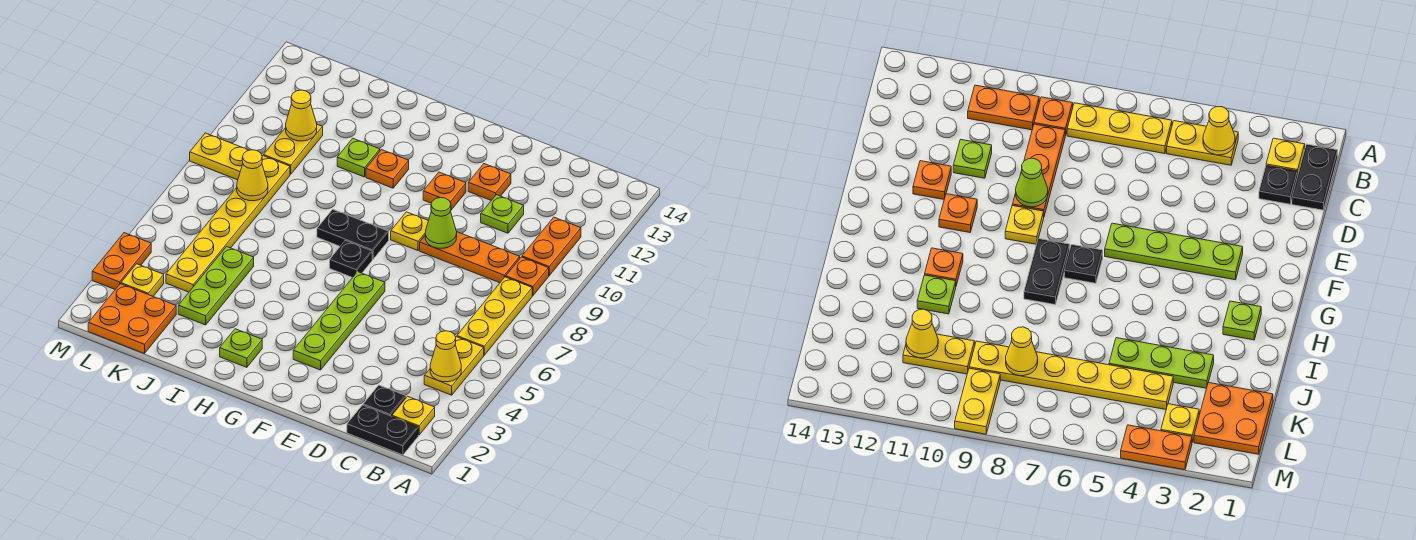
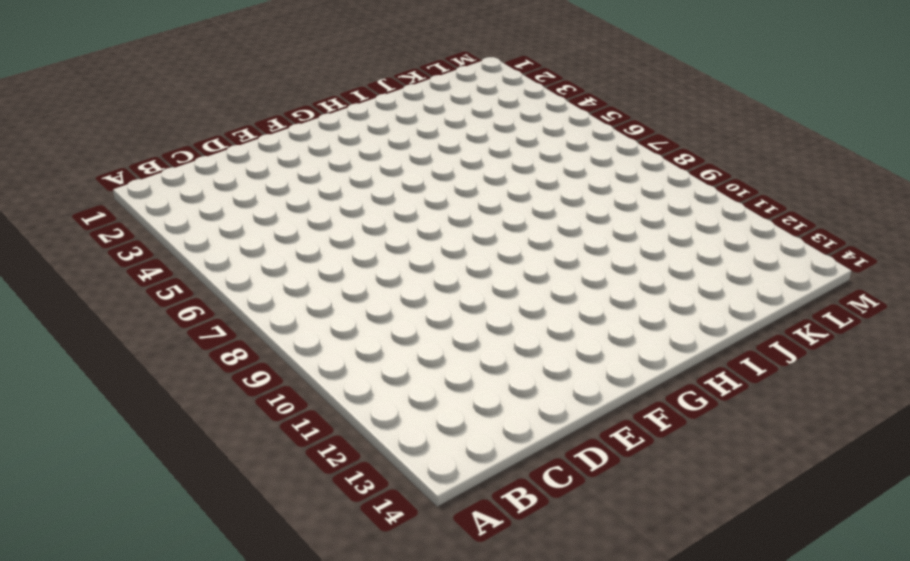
none -> black 1x2 plate [347,405,418,455]
none -> yellow 1x1 plate [392,396,435,435]
none -> yellow 1x2 plate [424,337,484,395]

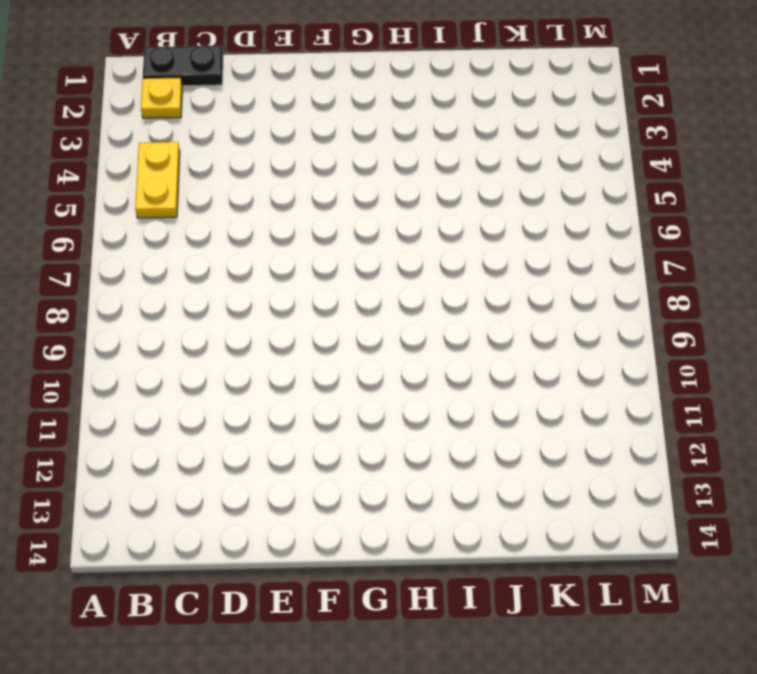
none -> yellow 1x3 plate [457,277,532,355]
none -> orange 1x1 plate [506,257,549,296]
none -> orange 1x2 plate [522,217,581,276]

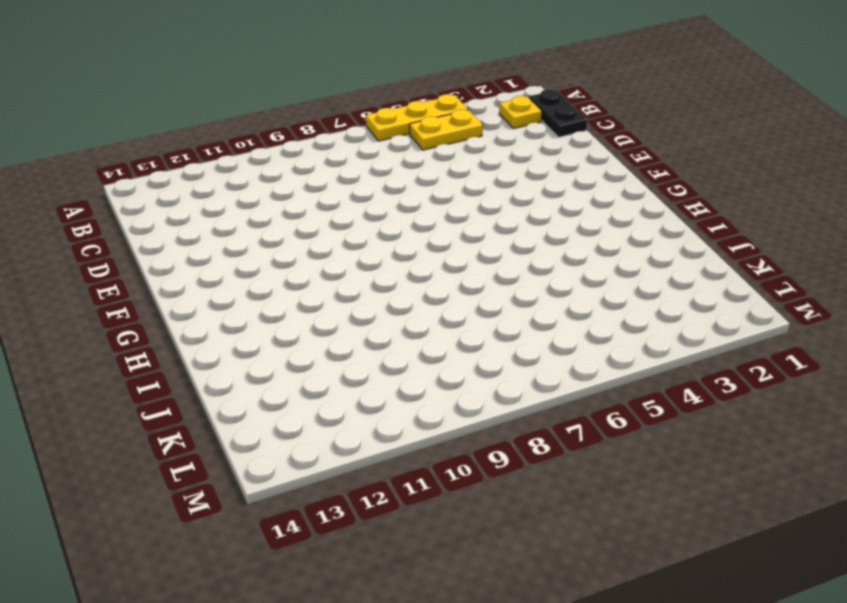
yellow 1x3 plate [366,94,468,141] -> yellow 1x3 plate moved to [457,277,532,355]
none -> orange 1x1 plate [506,257,549,296]
none -> orange 1x2 plate [522,217,581,276]
none -> black 1x1 plate [363,385,406,416]

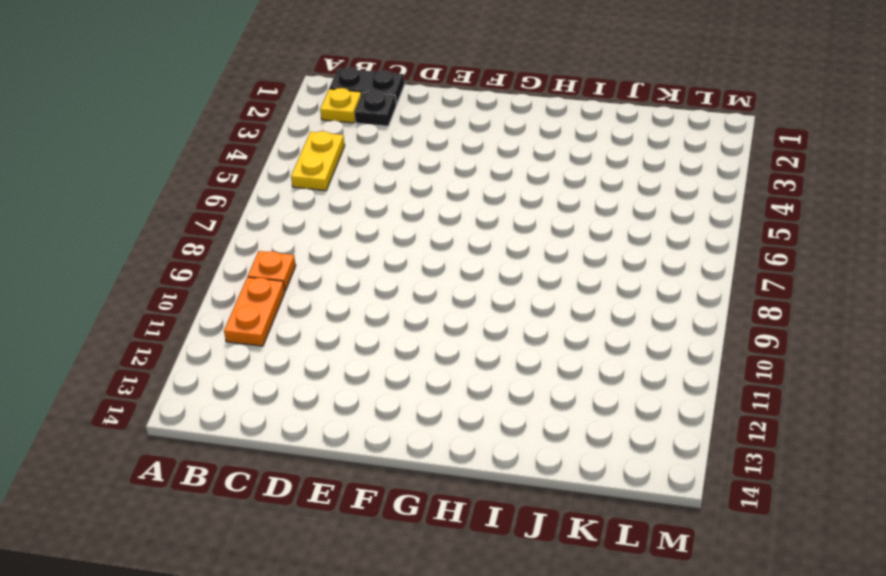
none -> yellow 1x3 plate [457,277,532,355]
none -> orange 1x3 plate [420,232,520,283]
none -> lime 1x1 plate [481,195,524,233]

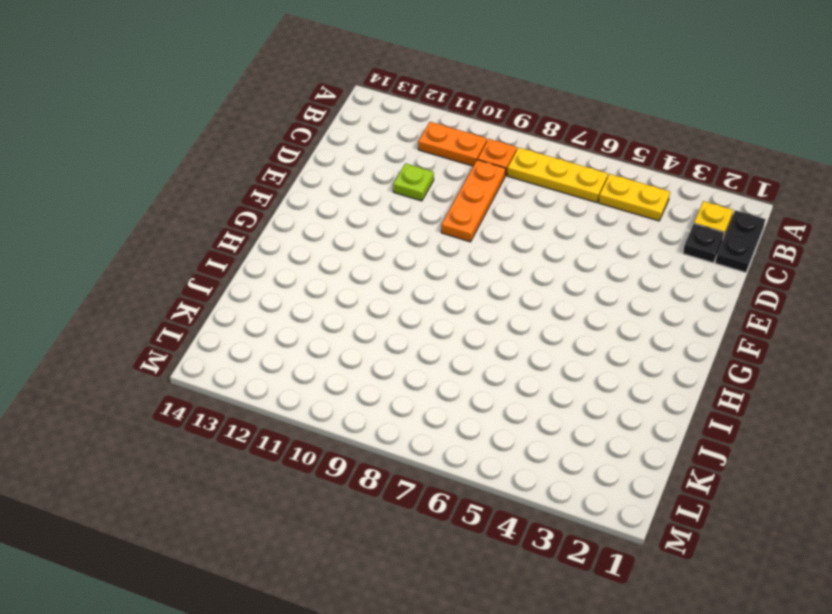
none -> orange 1x1 plate [468,164,511,200]
none -> lime 1x4 plate [293,272,385,370]
none -> yellow 1x1 plate [391,212,428,251]

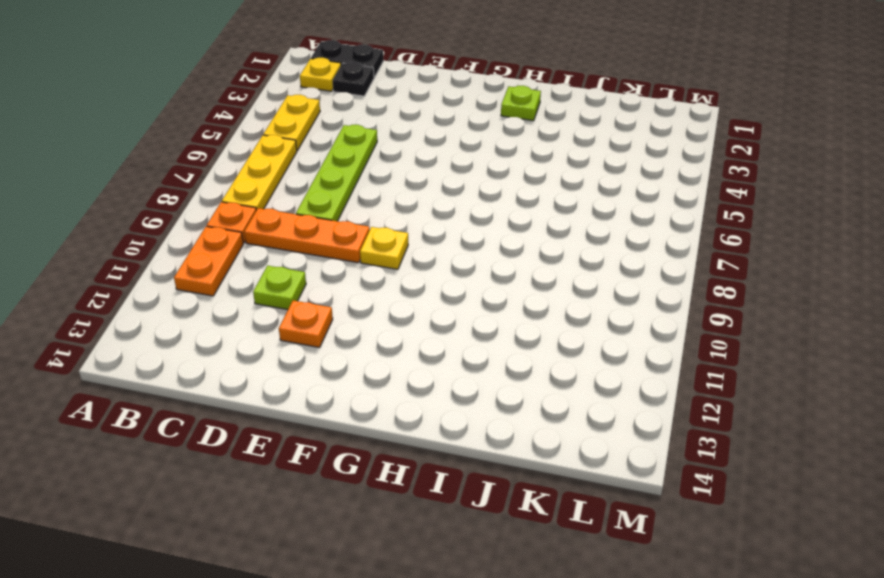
lime 1x4 plate [296,125,377,221] -> lime 1x4 plate moved to [293,272,385,370]
none -> orange 1x1 plate [423,172,466,210]
none -> black 1x1 plate [330,241,372,278]
none -> black 1x2 plate [317,209,389,259]

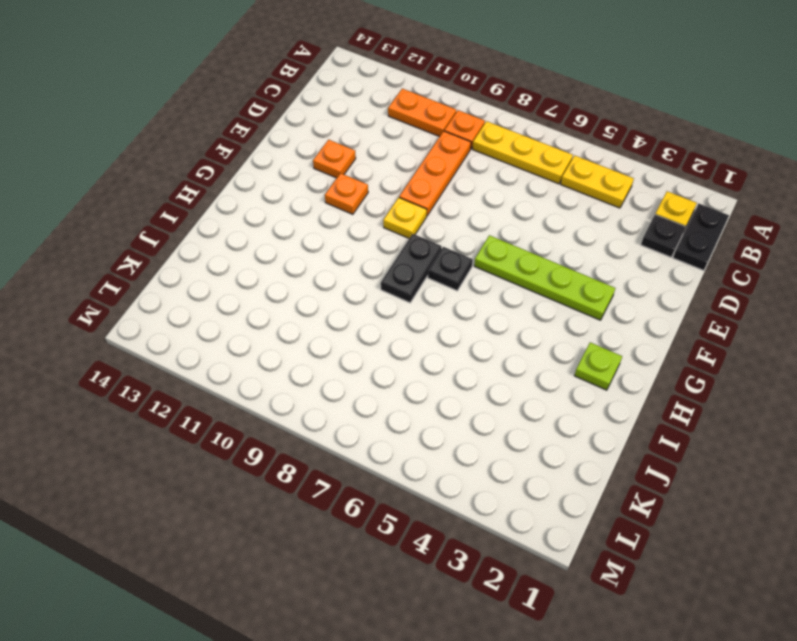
none -> lime 1x1 plate [481,195,524,233]
none -> orange 1x1 plate [366,150,409,188]
none -> lime 1x1 plate [337,138,380,177]

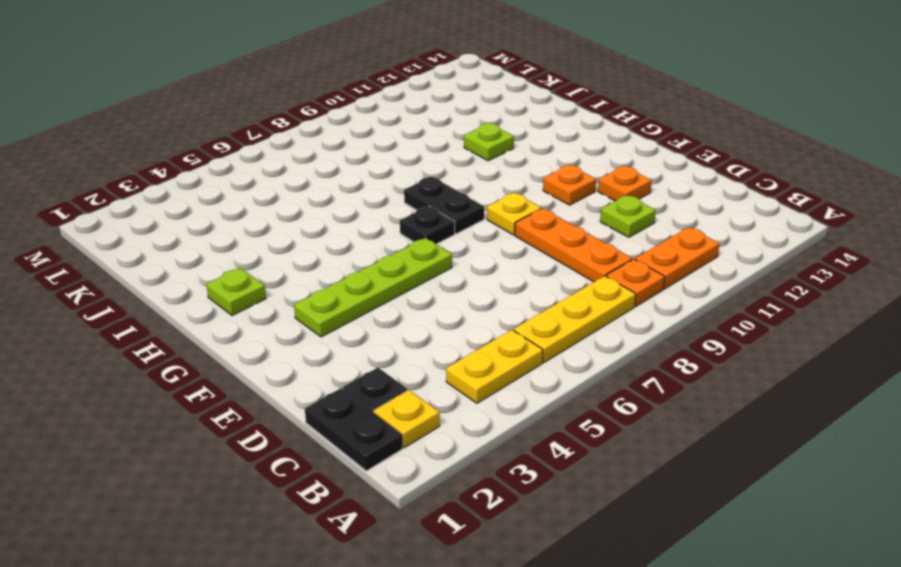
none -> orange 1x1 plate [366,150,409,188]
none -> lime 1x3 plate [178,247,254,325]
none -> orange 2x2 plate [88,284,176,354]

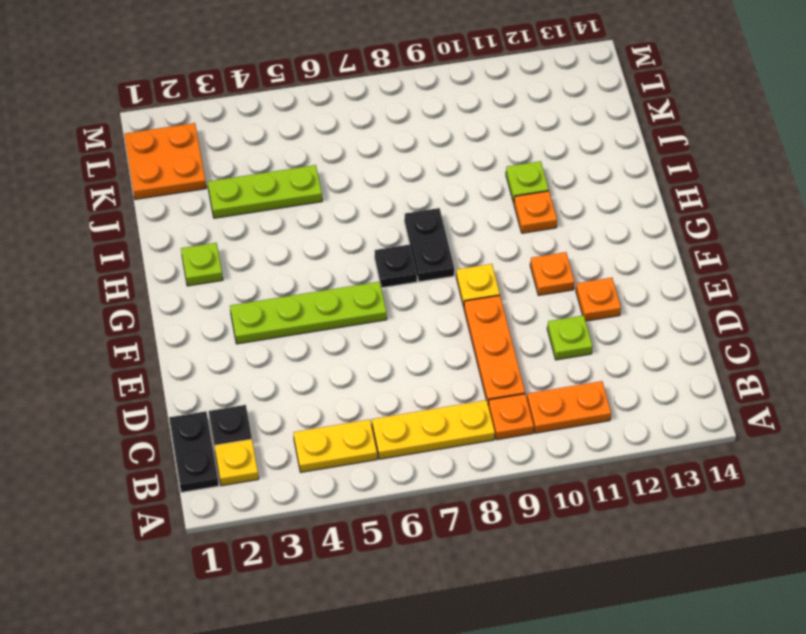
none -> yellow 1x6 plate [166,156,290,292]
none -> yellow 1x2 plate [263,124,323,174]
none -> yellow 1x1 plate [121,264,164,296]

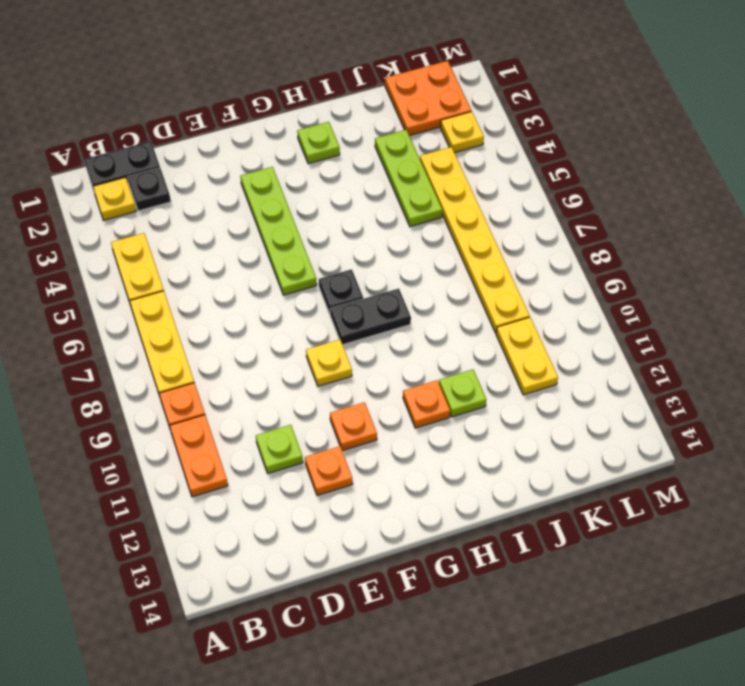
none -> orange 1x3 plate [420,232,520,283]
none -> yellow 1x2 plate [190,133,249,180]
none -> orange 1x2 plate [92,233,151,289]

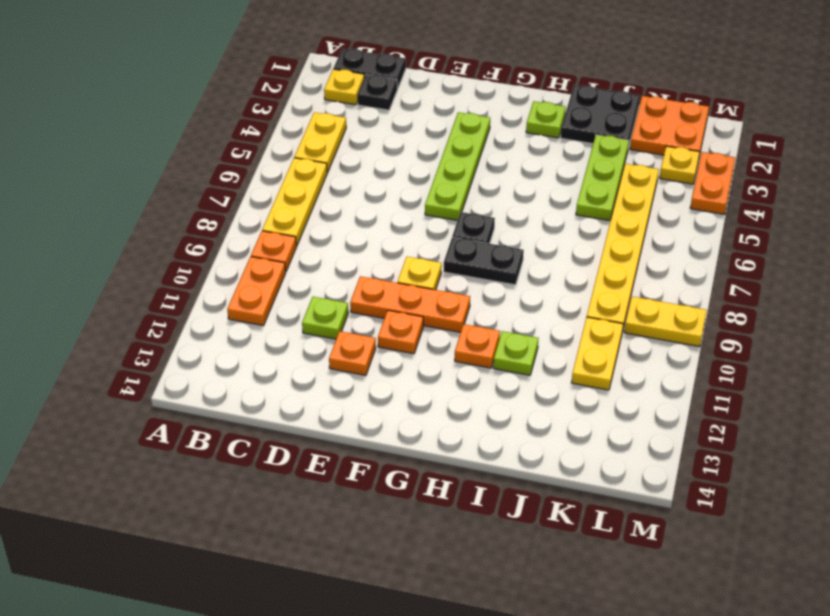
orange 1x3 plate [350,276,470,332] -> orange 1x3 plate moved to [420,232,520,283]
black 2x2 plate [560,85,640,148] -> none
none -> yellow 1x1 cone [430,331,461,382]
none -> lime 1x1 cone [425,198,457,248]
none -> yellow 1x1 cone [237,150,268,201]

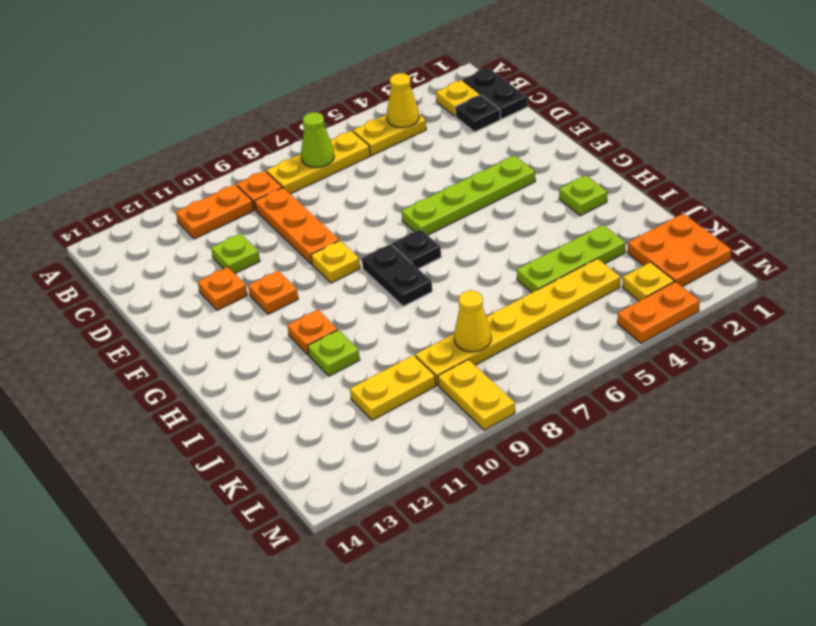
lime 1x1 cone [301,112,334,168] -> lime 1x1 cone moved to [425,198,457,248]
none -> yellow 1x1 cone [286,90,317,141]

